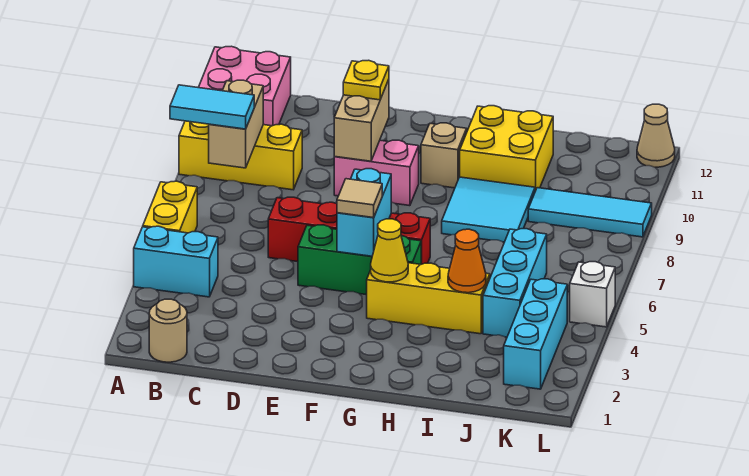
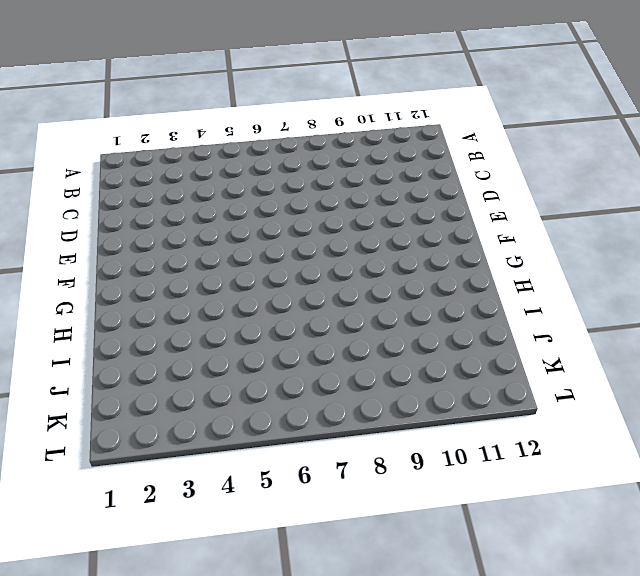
none -> cyan 1x2 brick [134,226,218,297]
none -> yellow 1x2 brick [143,181,197,233]
none -> yellow 1x3 brick [179,121,302,190]

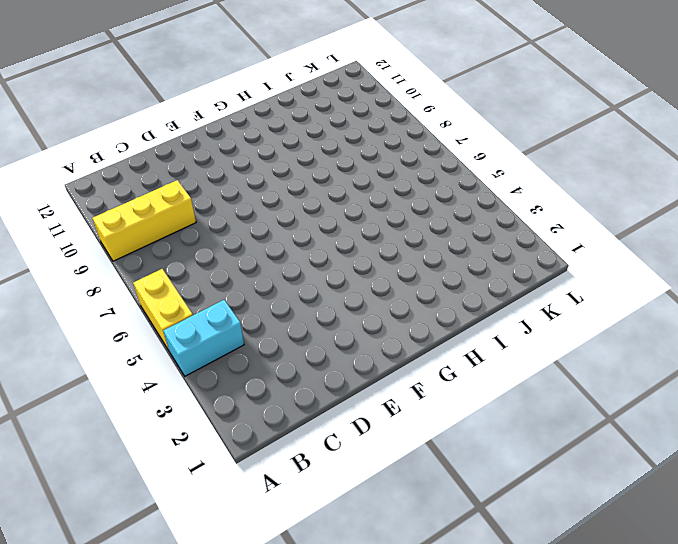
none -> pink 2x2 brick [198,46,291,126]
none -> tan 1x1 round brick [149,299,187,362]
none -> red 1x4 brick [268,197,430,264]

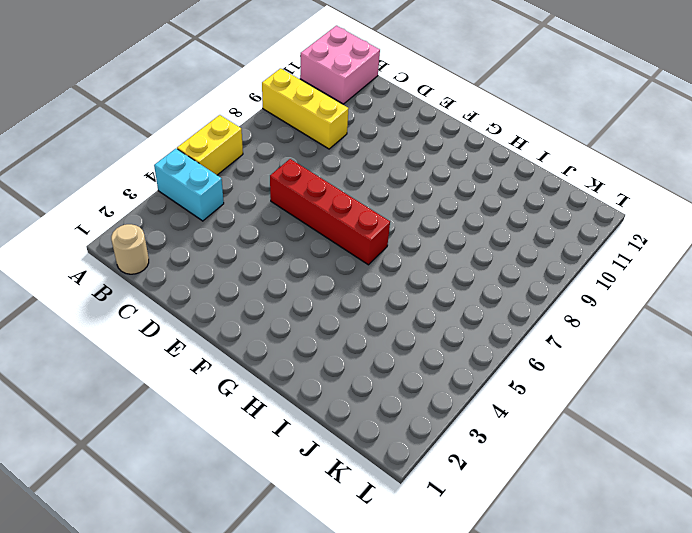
none -> green 1x3 brick [298,225,421,295]
none -> pink 1x2 brick [334,140,419,206]
none -> yellow 1x3 brick [367,263,490,334]

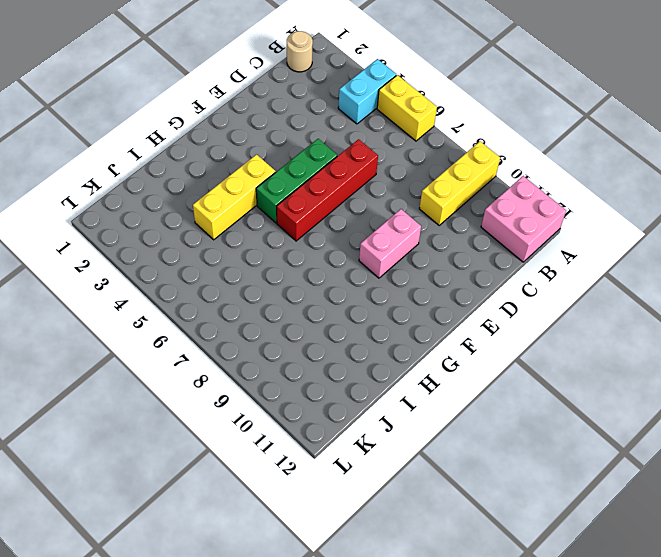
none -> tan 1x1 brick [421,123,467,188]
none -> cyan 2x2 tile [442,177,535,242]
none -> yellow 2x2 brick [460,106,553,191]

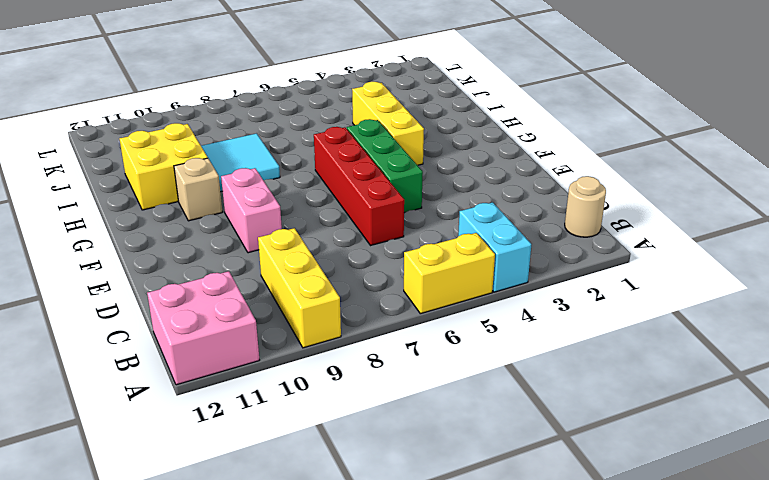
none -> cyan 1x3 brick [483,229,547,337]
none -> cyan 1x3 tile [528,188,652,237]
none -> cyan 1x3 brick [504,279,567,389]

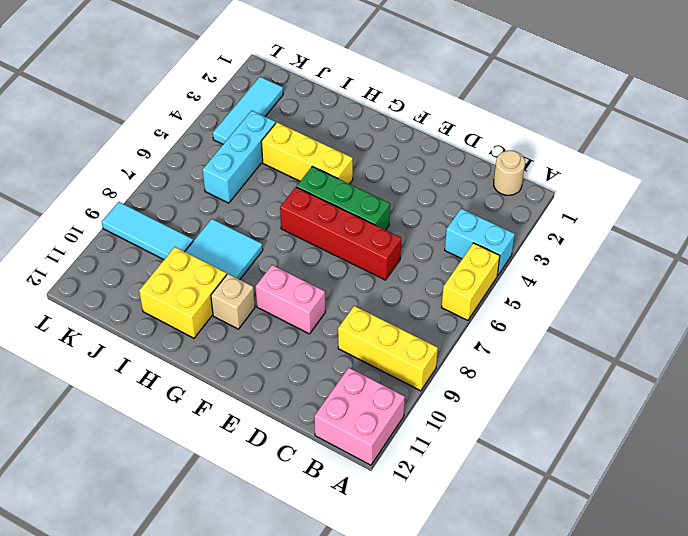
cyan 1x3 tile [213,77,283,144] -> cyan 1x3 brick [504,279,567,389]
none -> white 1x1 brick [570,262,615,327]
none -> tan 1x1 cone [637,104,675,167]
none -> tan 1x2 brick [209,80,263,168]

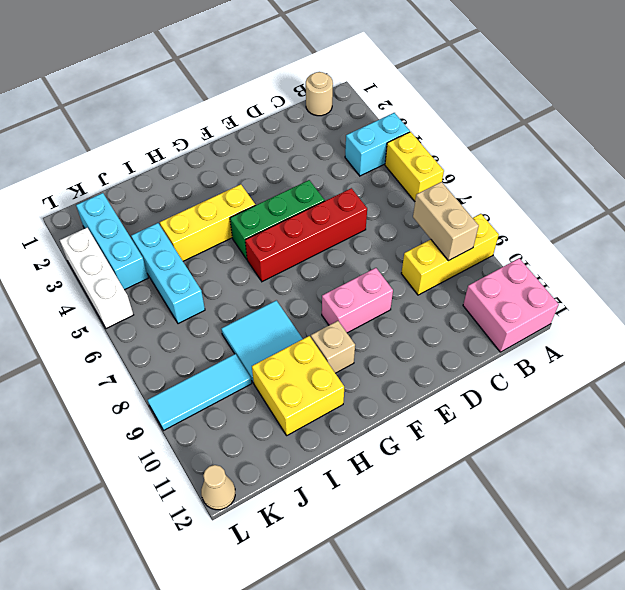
white 1x3 brick [60,228,133,329] -> white 1x1 brick [570,262,615,327]
none -> tan 1x2 brick [334,80,389,161]
none -> cyan 1x2 brick [337,169,391,256]
none -> yellow 1x1 cone [371,219,408,282]

